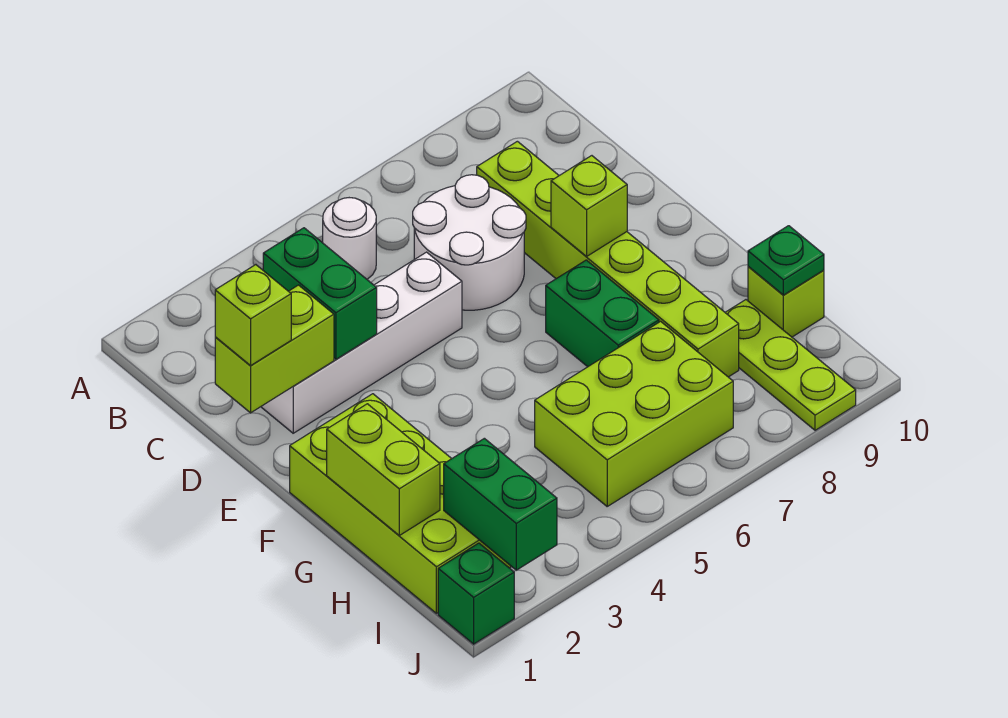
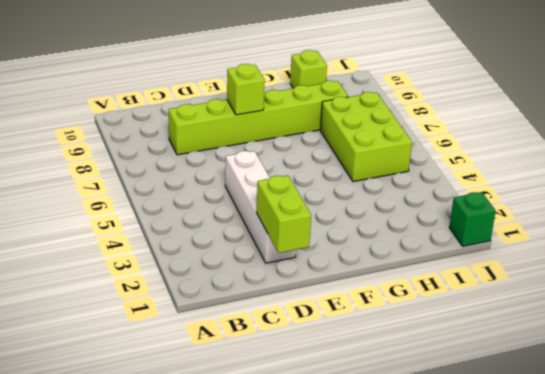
none -> white 1x1 round brick [323,198,376,279]
none -> white 2x2 round brick [413,175,526,310]
none -> lime 2x4 brick [290,394,512,613]

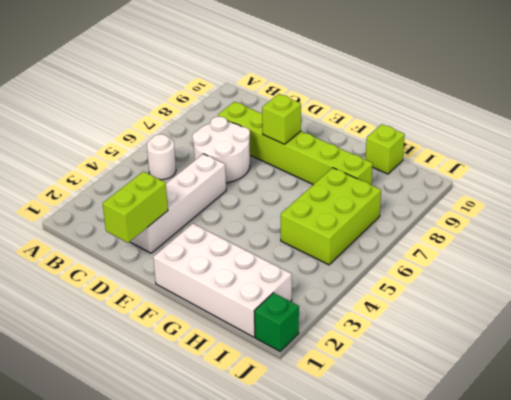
white 2x4 brick [153,224,292,337] -> lime 2x4 brick [290,394,512,613]
none -> green 1x2 brick [546,260,659,367]
none -> lime 1x3 plate [725,300,856,430]
none -> green 1x2 brick [263,228,377,359]

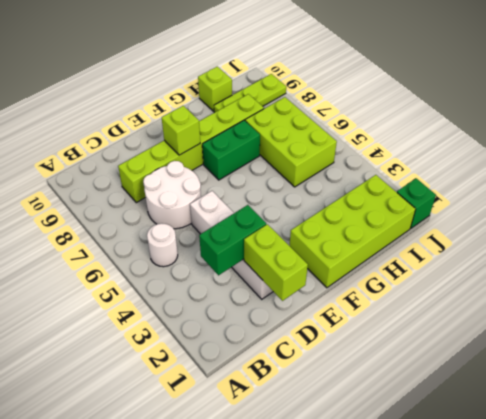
none -> lime 1x2 brick [327,404,440,535]
none -> green 1x1 plate [748,226,824,295]
none -> green 1x2 brick [444,438,557,570]

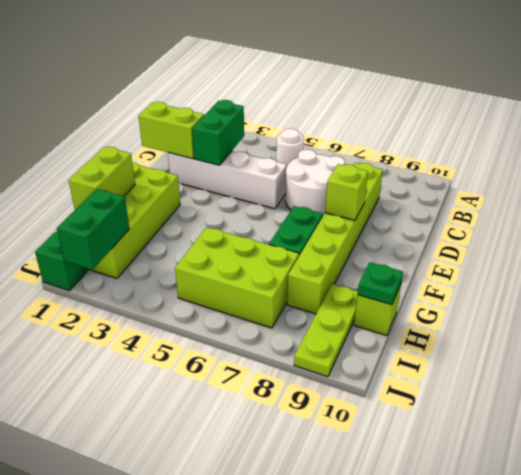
none -> lime 1x1 brick [215,265,291,366]

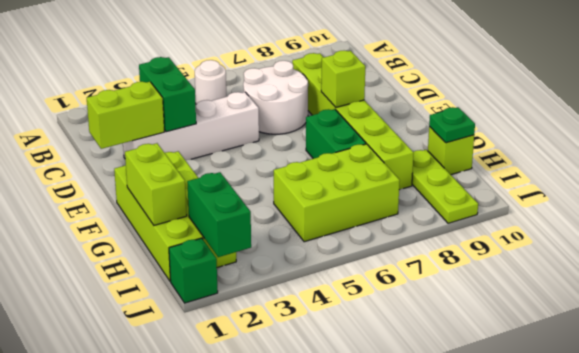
none -> lime 1x1 brick [215,265,291,366]

